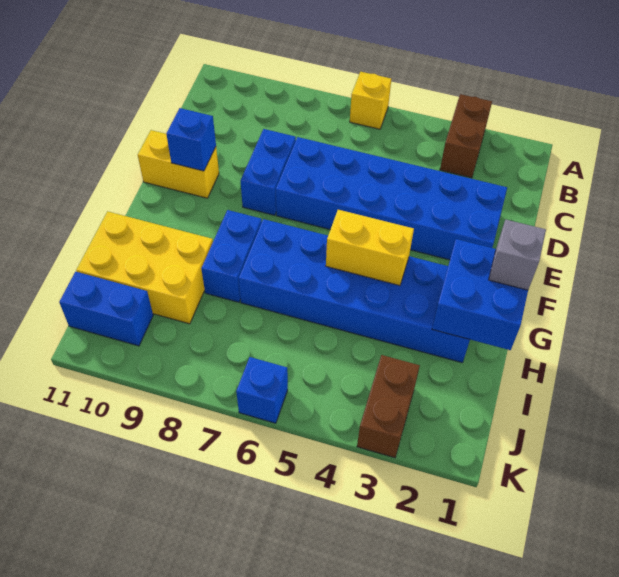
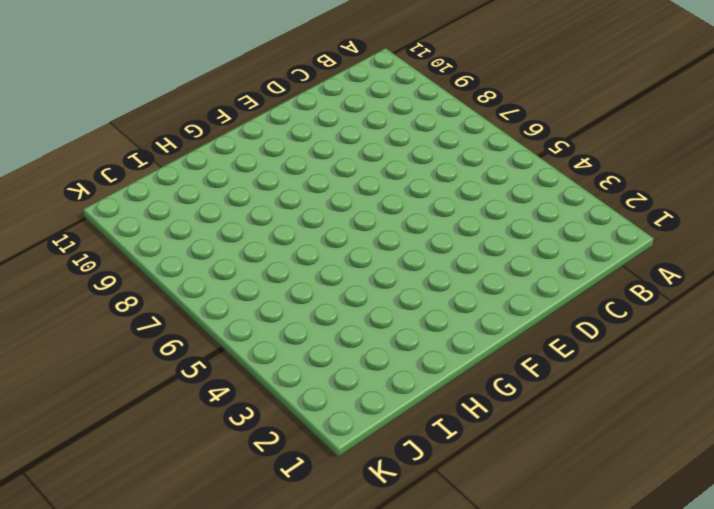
none -> brown 1x2 brick [440,94,492,178]
none -> yellow 1x1 brick [350,72,391,129]
none -> blue 2x6 brick [276,137,507,260]

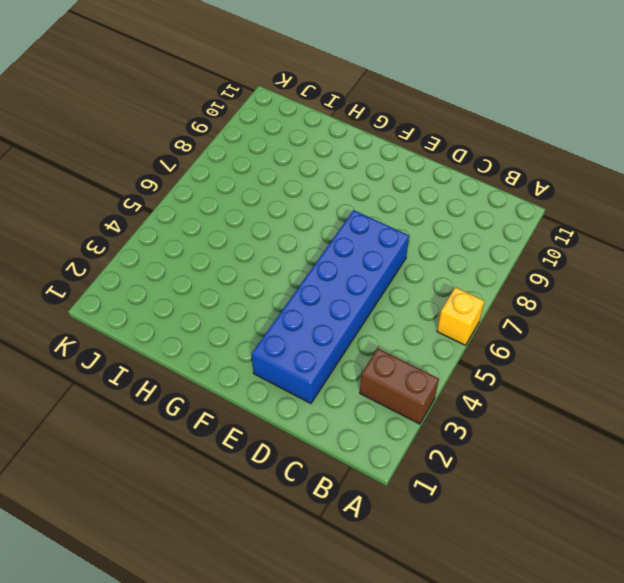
none -> blue 1x2 brick [241,129,296,215]
none -> yellow 1x2 brick [138,130,219,198]
none -> blue 2x6 brick [239,219,470,363]

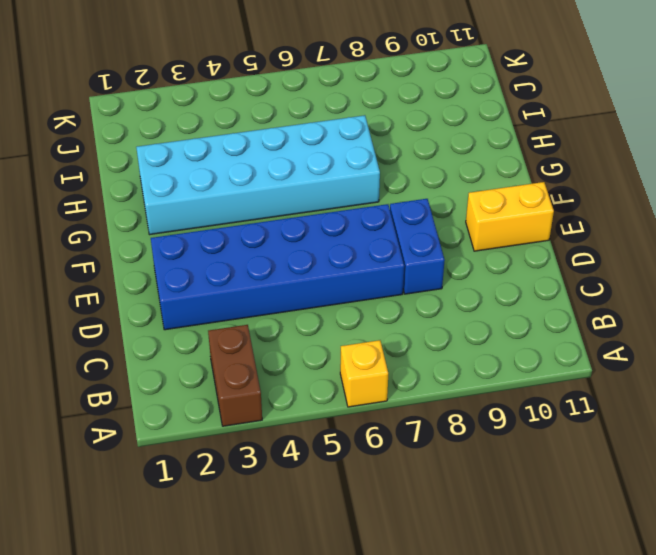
cyan 2x6 brick [136,115,380,235] -> blue 2x6 brick [239,219,470,363]
none -> blue 1x2 brick [201,210,262,302]
none -> yellow 2x3 brick [76,211,213,324]
none -> brown 1x2 brick [357,355,420,458]

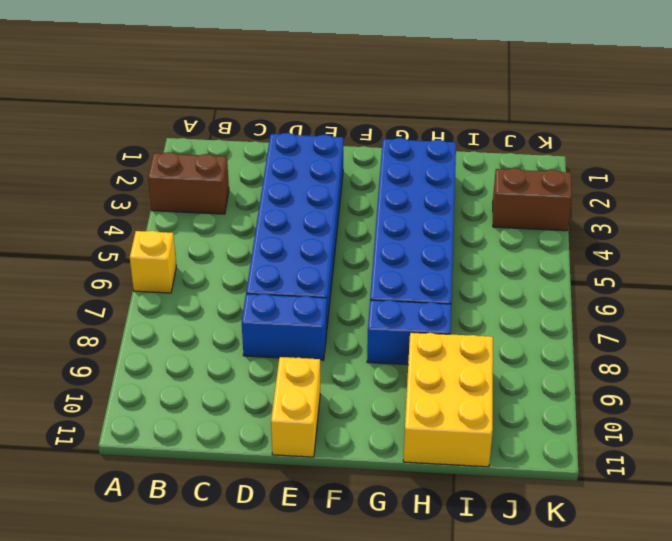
none -> blue 1x2 brick [59,272,153,346]
none -> blue 1x1 brick [236,357,288,423]
none -> blue 1x1 brick [166,108,216,171]

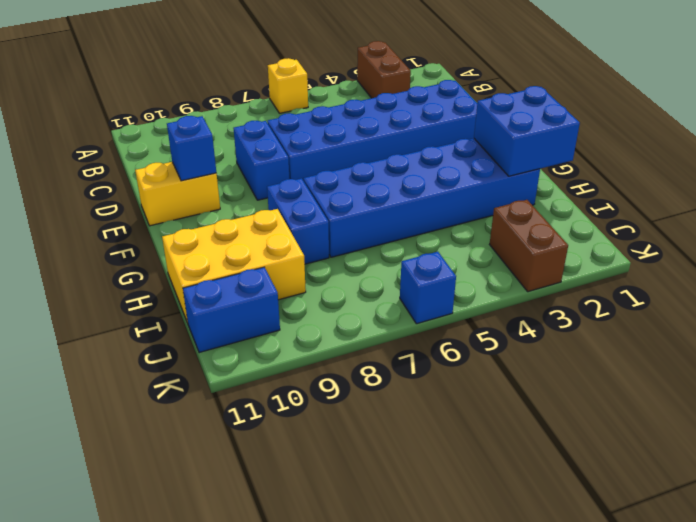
none -> yellow 1x2 brick [326,210,414,286]
none -> grey 1x1 brick [489,220,546,290]

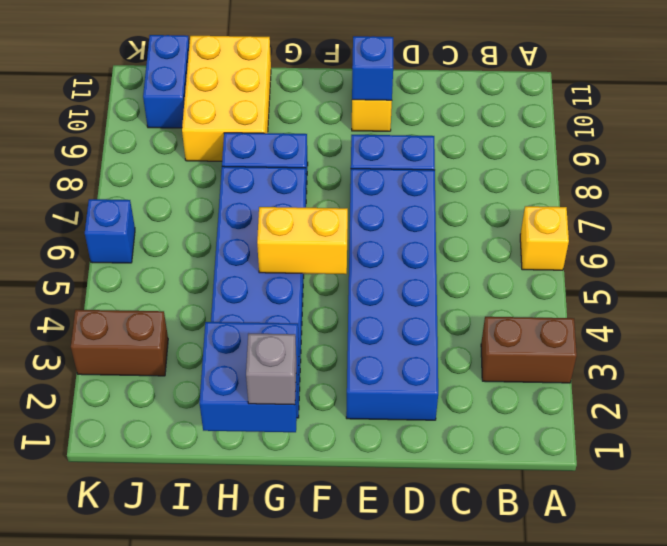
yellow 1x2 brick [257,207,348,274] -> yellow 1x2 brick turned to [326,210,414,286]

